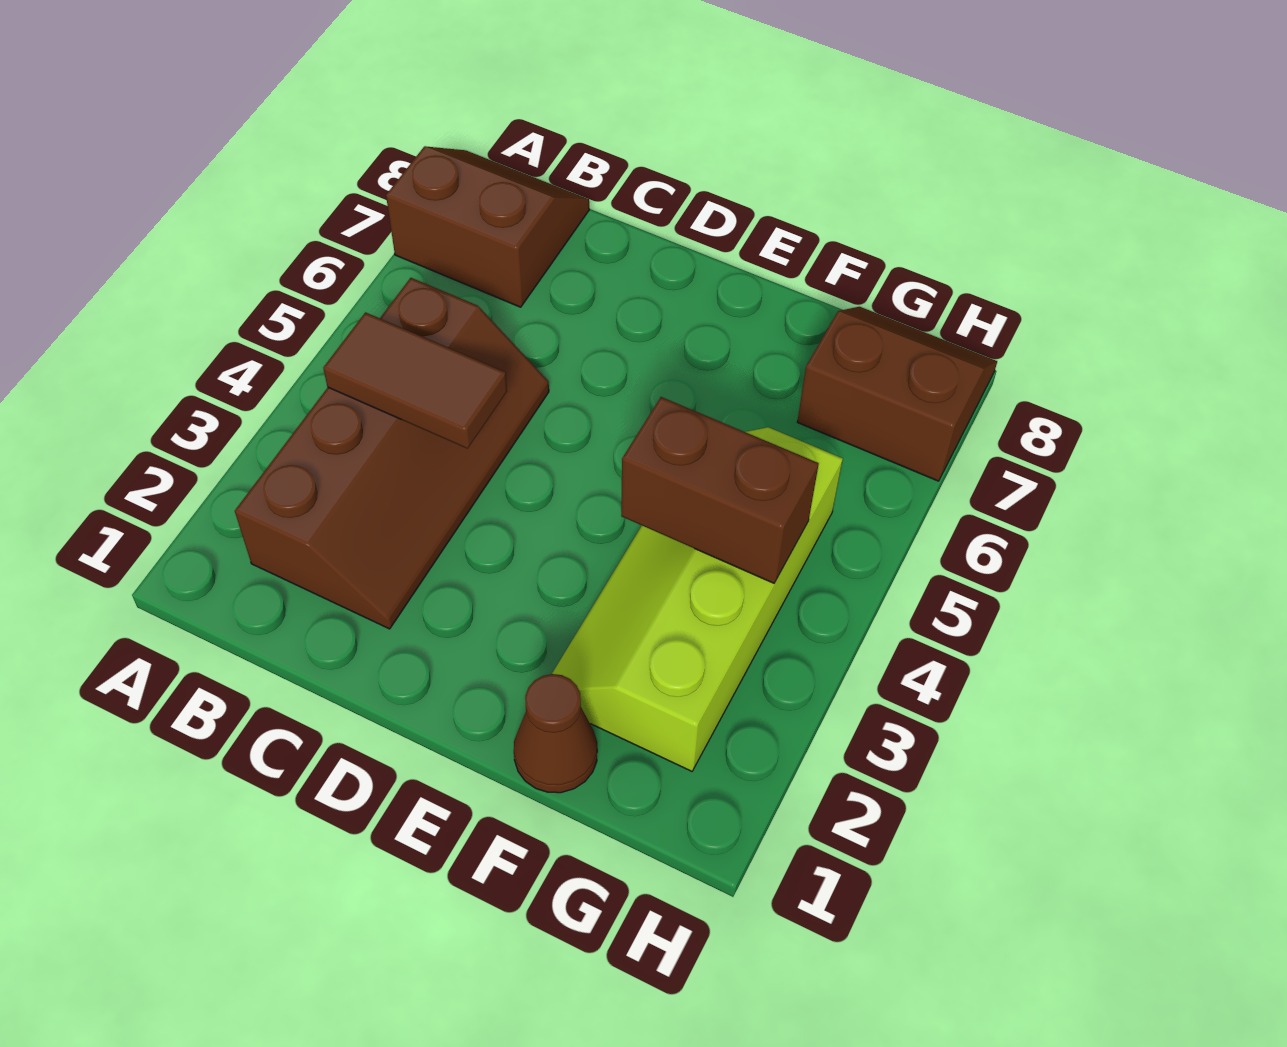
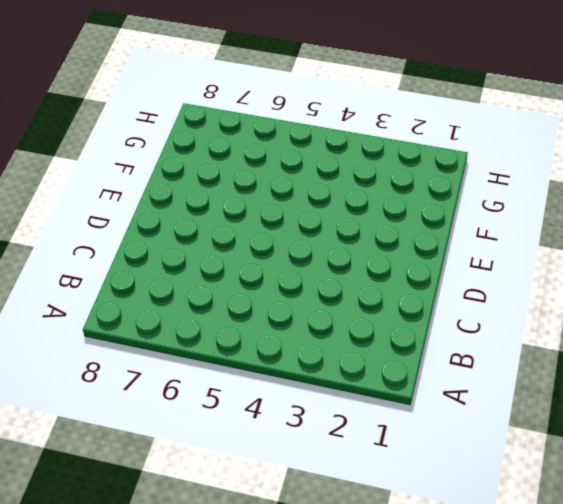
none -> brown 2x2 slope [386,146,589,307]
none -> brown 2x4 slope [235,278,549,629]

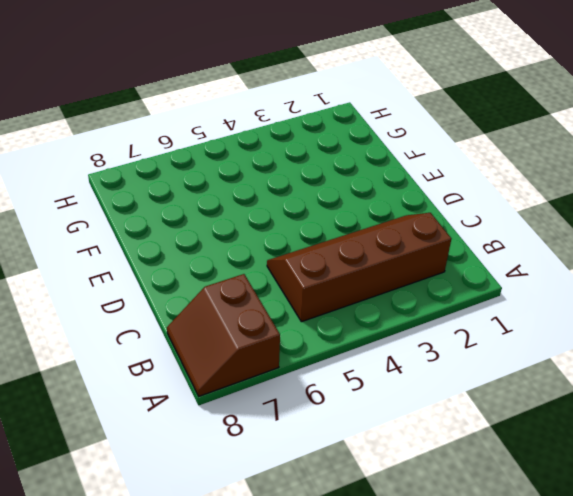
none -> brown 1x1 cone [514,674,597,793]
none -> lime 2x4 slope [552,427,843,771]

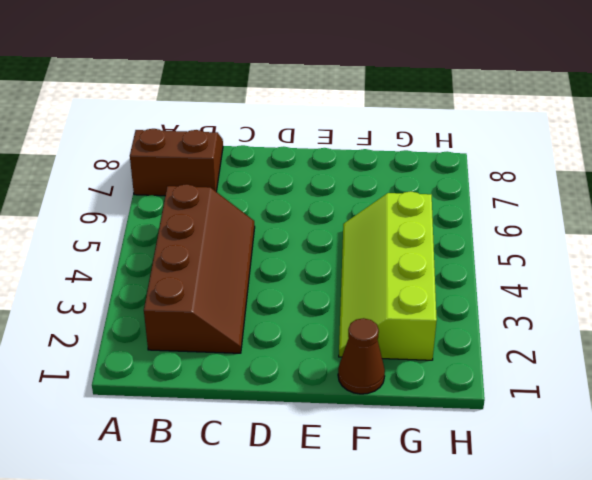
none -> brown 2x2 slope [797,307,997,481]
none -> brown 1x2 tile [323,312,507,449]

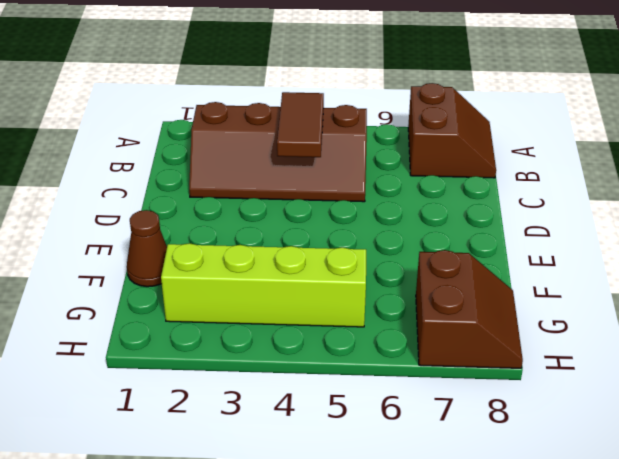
none -> brown 1x2 brick [621,397,819,583]

